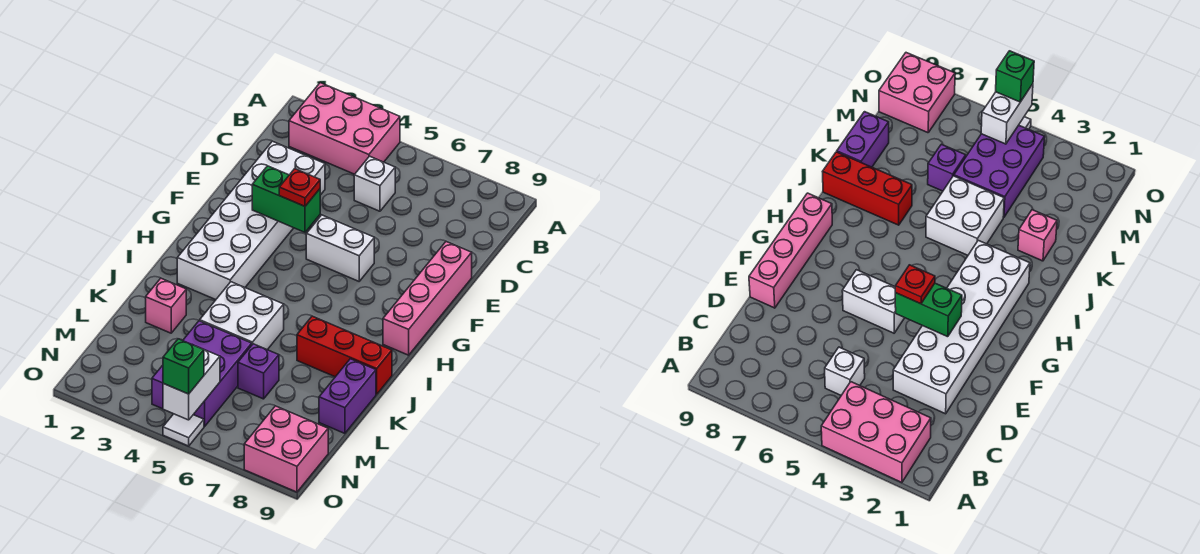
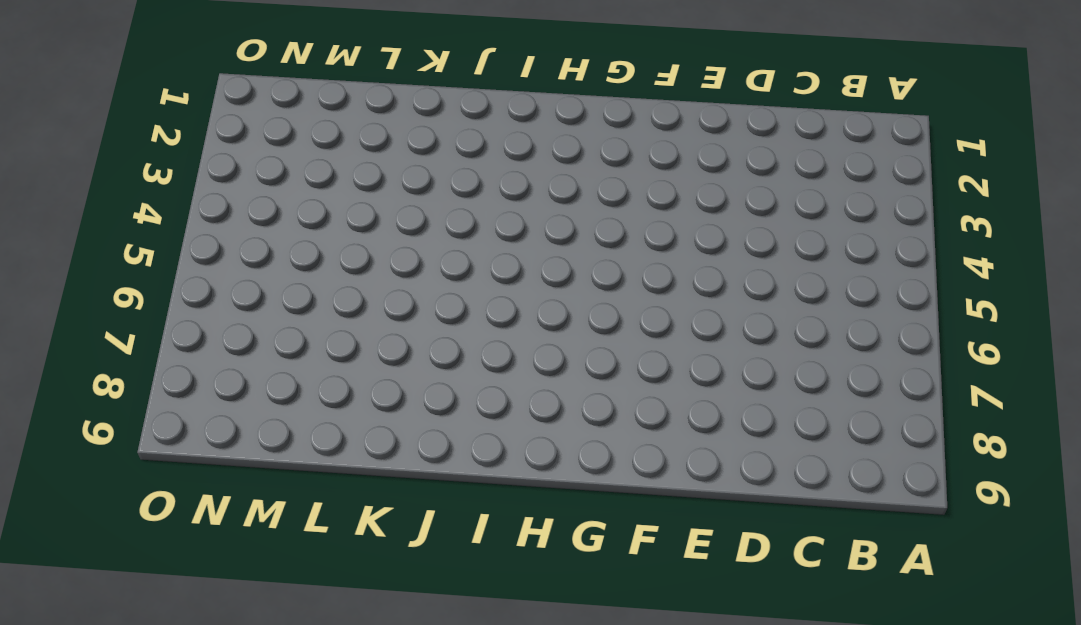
none -> pink 2x3 brick [289,83,400,174]
none -> white 1x1 brick [354,156,395,211]
none -> white 2x6 brick [177,141,325,300]

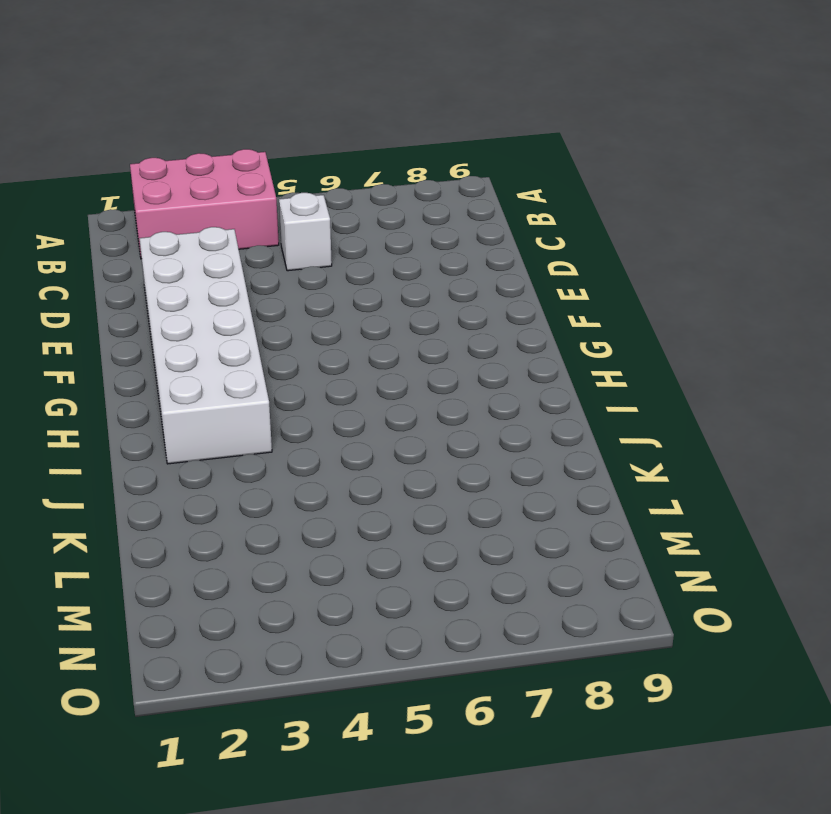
none -> pink 1x4 brick [383,242,472,355]
none -> white 1x2 brick [306,215,374,281]
none -> white 2x2 brick [200,282,284,350]

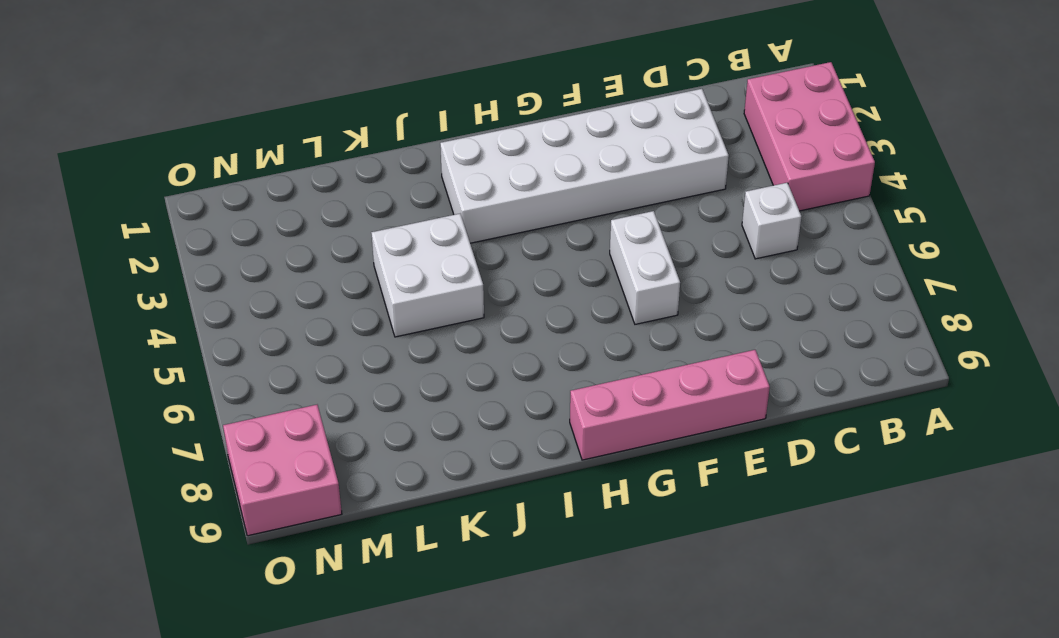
none -> red 1x3 brick [297,316,392,394]
none -> pink 1x1 brick [146,278,186,333]
none -> purple 1x2 brick [319,359,376,433]

